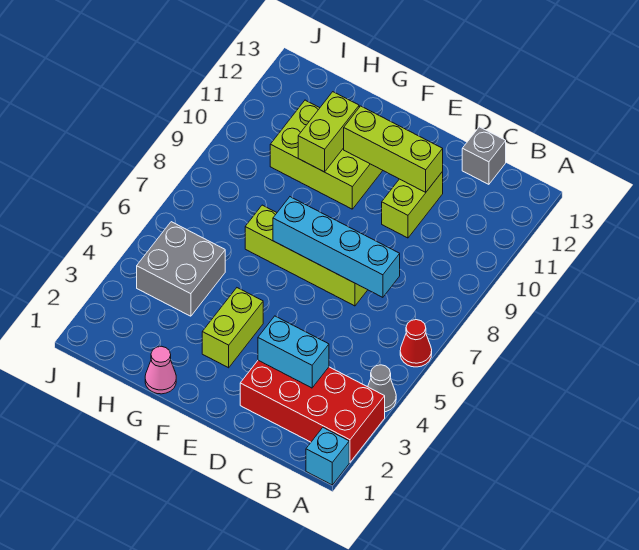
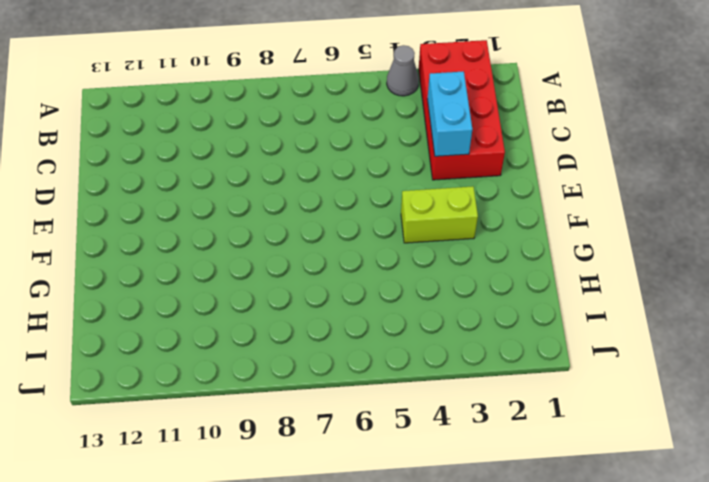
none -> cyan 1x1 brick [306,428,349,485]
none -> red 1x1 cone [400,320,432,367]
none -> grey 1x1 brick [462,127,506,184]

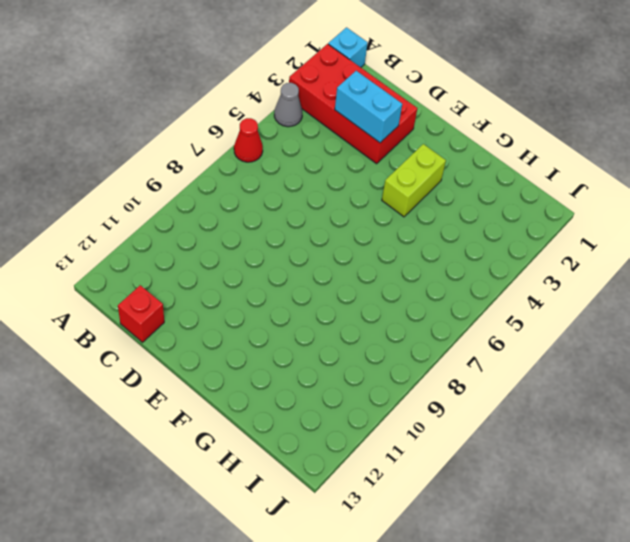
red 1x1 brick [118,285,164,342] -> grey 1x1 brick [462,127,506,184]
none -> lime 1x4 brick [245,205,367,306]
none -> lime 1x2 brick [382,172,443,238]
none -> lime 2x3 brick [270,100,383,209]

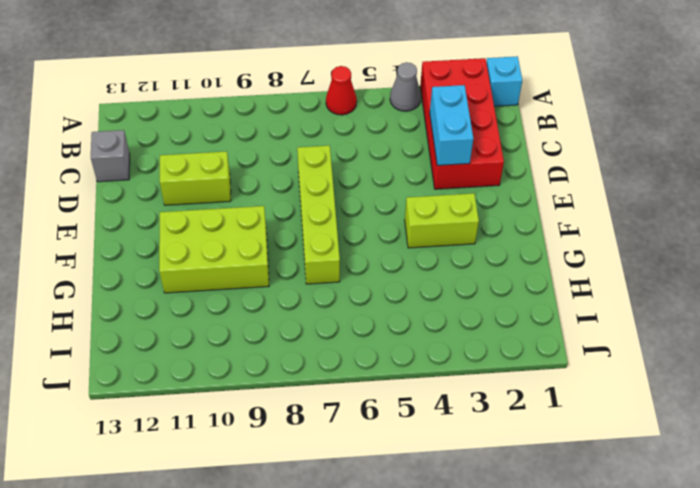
lime 2x3 brick [159,206,269,293] -> lime 2x3 brick turned to [270,100,383,209]
none -> pink 1x1 cone [145,346,176,394]
none -> grey 2x2 brick [137,222,225,316]
none -> cyan 1x4 brick [273,197,400,297]

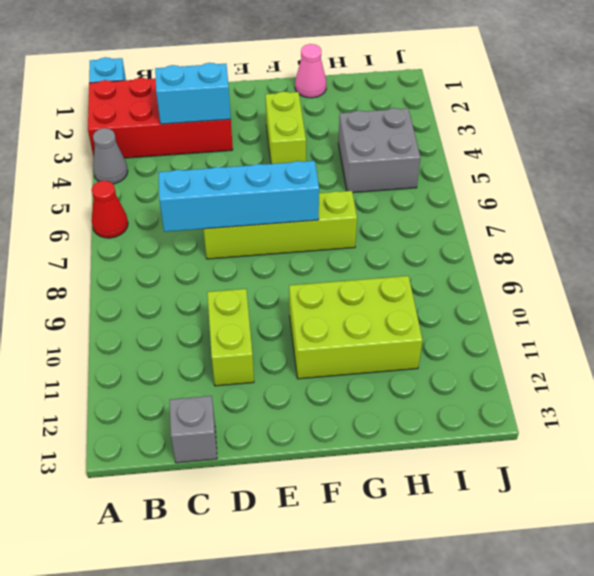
none -> lime 1x3 brick [344,106,443,193]
none -> lime 1x2 brick [298,92,359,172]

